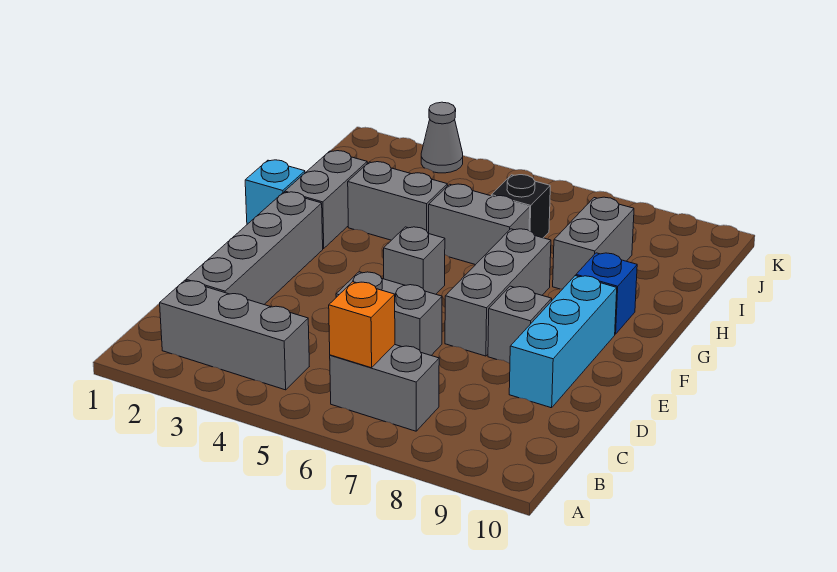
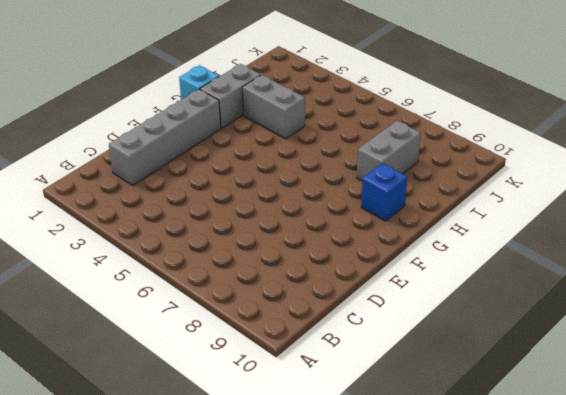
none -> grey 1x3 brick [160,280,309,390]
none -> grey 1x2 brick [330,345,439,431]
none -> grey 1x2 brick [336,272,442,355]

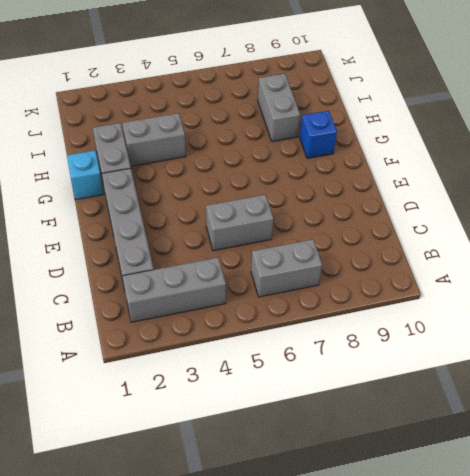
none -> cyan 1x3 brick [509,276,617,408]
none -> grey 1x3 brick [445,229,551,356]
none -> grey 1x1 brick [488,286,552,363]

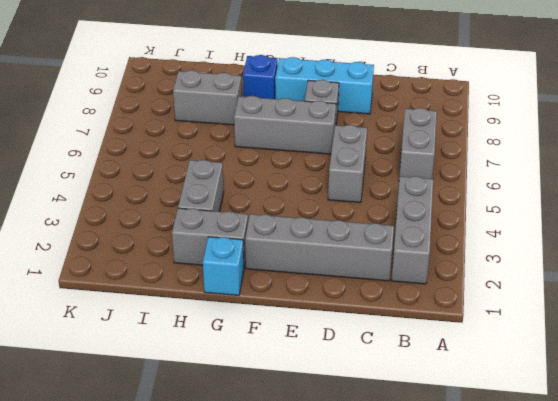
none -> grey 1x1 brick [384,227,445,294]
none -> grey 1x2 brick [429,184,530,265]
none -> black 1x1 brick [491,175,550,238]

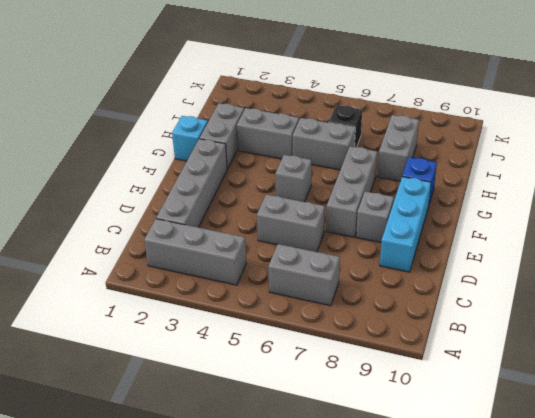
none -> grey 1x1 cone [421,102,463,173]
none -> orange 1x1 brick [329,282,395,368]

